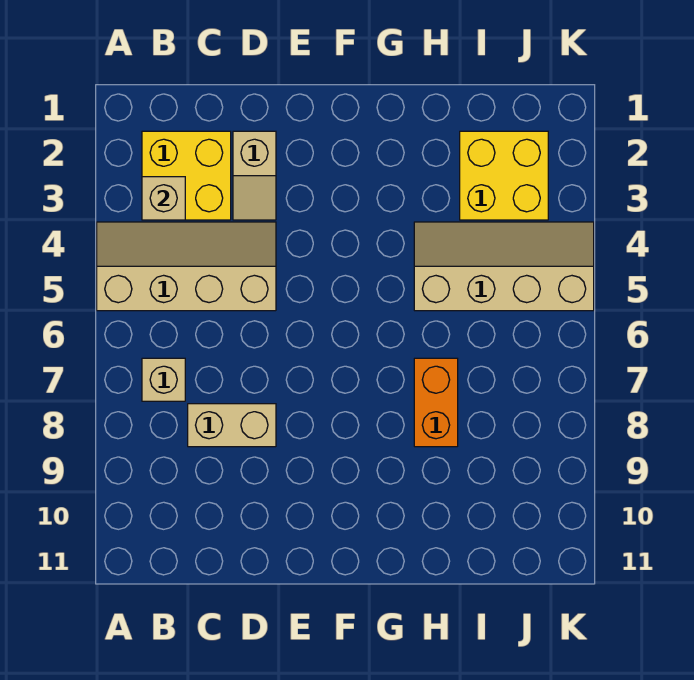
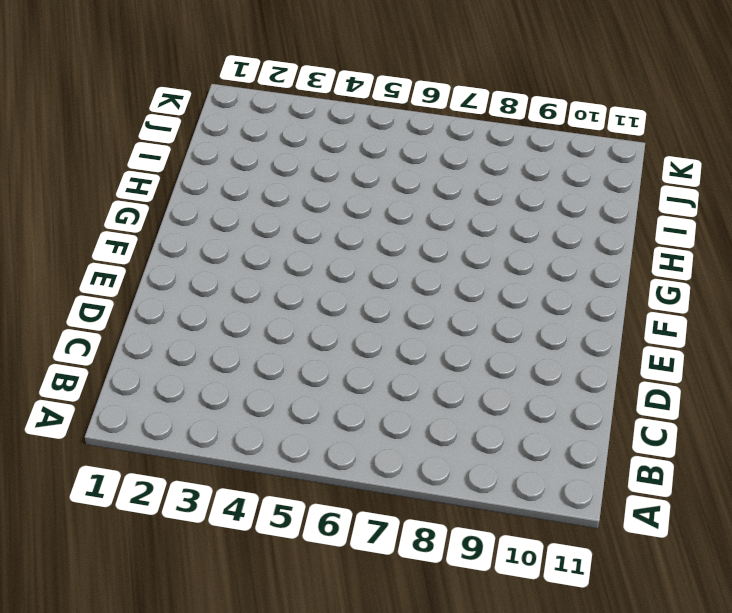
none -> tan 2x4 slope [97,222,276,311]
none -> yellow 2x2 brick [142,131,231,220]

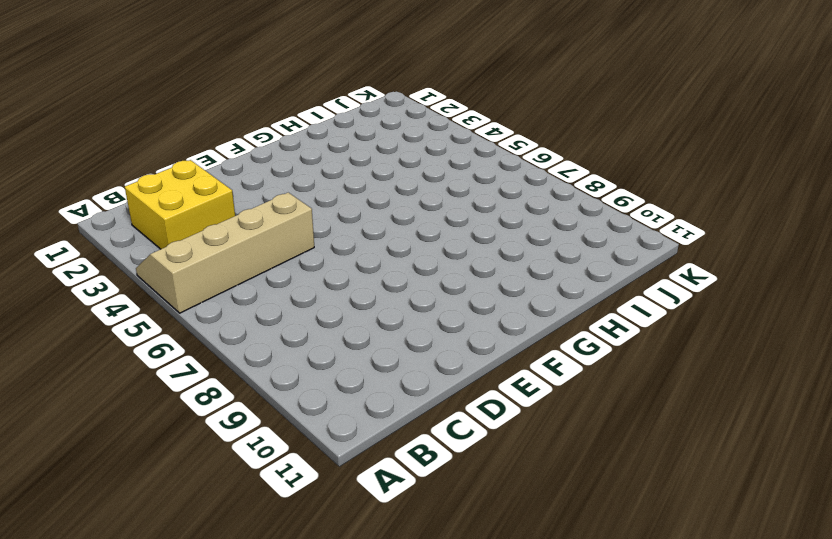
none -> tan 1x1 brick [142,358,185,401]
none -> tan 1x2 brick [188,404,276,447]

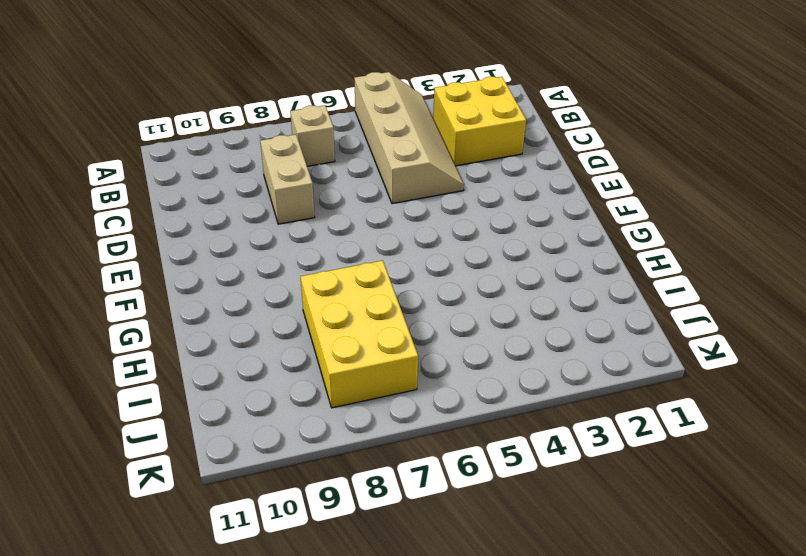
yellow 2x3 brick [300,260,418,408] -> orange 1x2 brick [414,358,458,447]
none -> tan 1x2 slope [233,131,276,220]
none -> tan 2x4 slope [414,222,594,311]

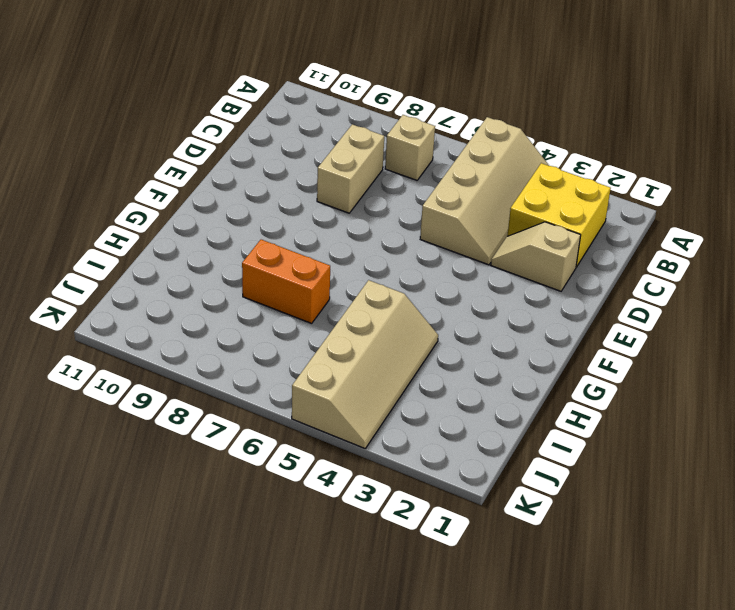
none -> yellow 2x2 brick [460,131,548,220]
none -> tan 1x1 brick [142,177,185,220]

